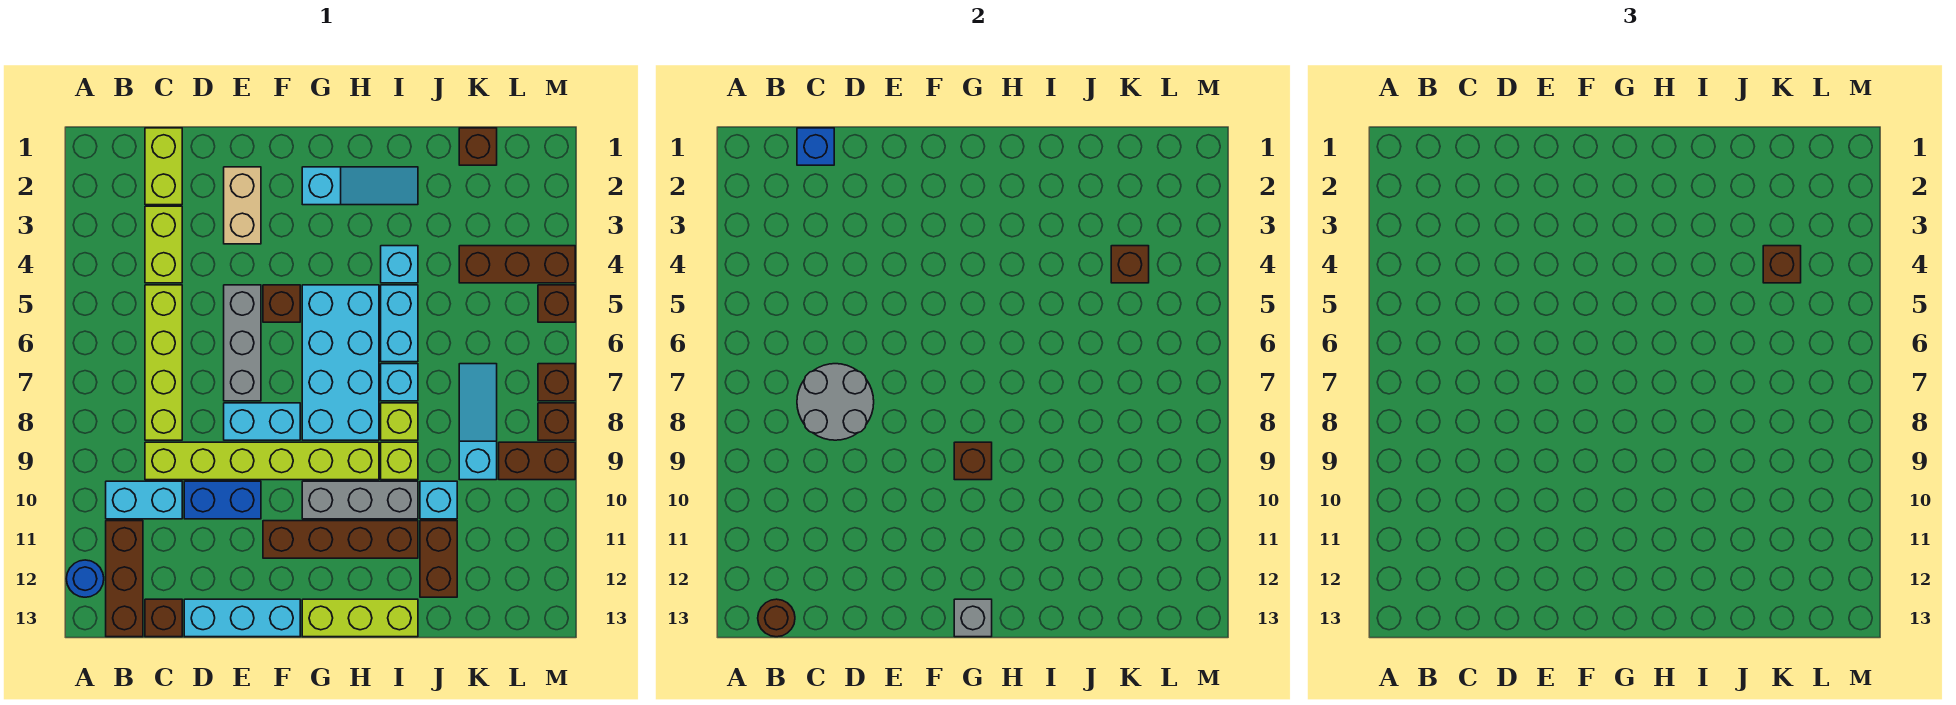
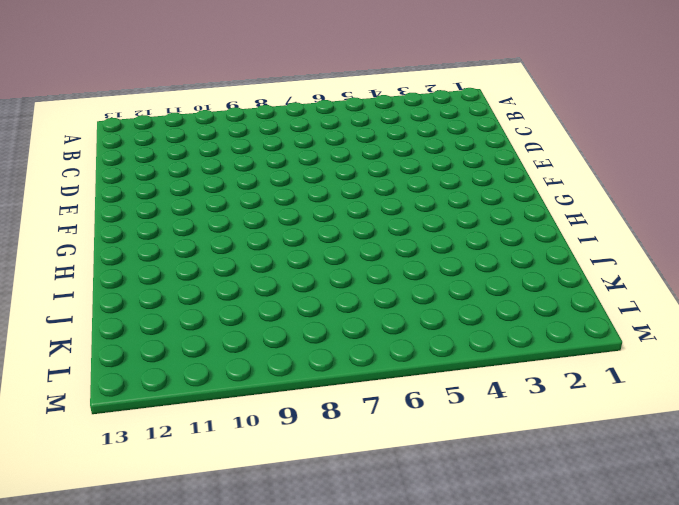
none -> blue 1x1 round brick [66,560,104,597]
none -> cyan 1x2 brick [106,481,182,519]
none -> brown 1x3 brick [106,521,143,637]
none -> lime 1x2 brick [145,128,182,205]

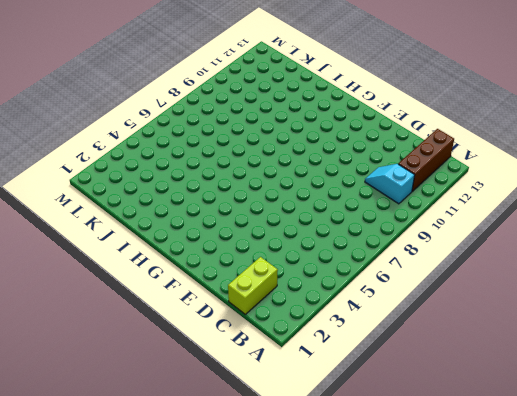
cyan 1x2 slope [365,164,415,204] -> cyan 1x2 brick [106,481,182,519]
none -> blue 1x1 round brick [66,560,104,597]
none -> lime 1x2 brick [145,206,182,283]
none -> lime 1x4 brick [145,285,182,440]
none -> lime 1x6 brick [145,442,379,480]

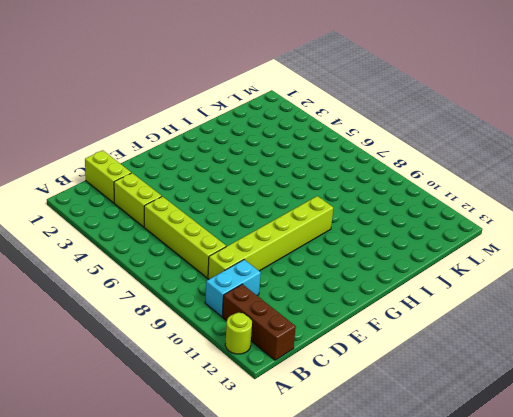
lime 1x1 round brick [225,313,252,354] -> blue 1x1 round brick [66,560,104,597]
none -> brown 1x1 brick [145,599,182,637]
none -> blue 1x2 brick [184,481,261,519]
none -> cyan 1x3 brick [184,599,300,637]
none -> tan 1x2 brick [224,167,261,244]

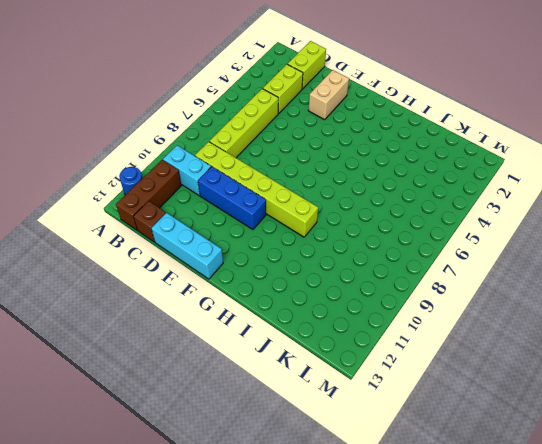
blue 1x3 brick [198,167,266,230] -> blue 1x2 brick [184,481,261,519]
none -> grey 1x3 brick [224,285,261,401]
none -> cyan 1x2 brick [224,403,300,440]
none -> brown 1x1 brick [263,285,300,322]
none -> brown 1x4 brick [263,521,418,558]

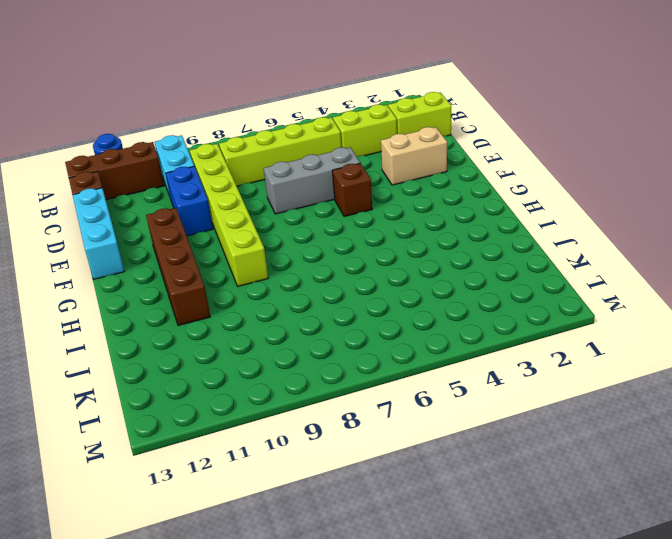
none -> cyan 1x2 brick [224,403,300,440]
none -> cyan 1x3 slope [302,167,418,205]
none -> cyan 2x4 brick [302,285,379,440]
none -> grey 1x3 brick [302,481,418,519]

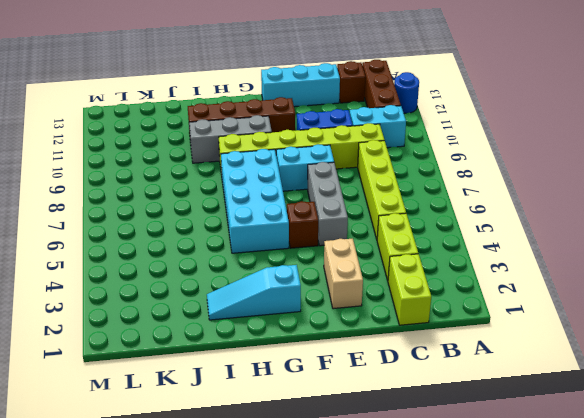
none -> lime 1x3 brick [302,599,418,637]
none -> cyan 1x1 brick [381,246,418,283]
none -> cyan 1x2 brick [381,285,418,362]
none -> cyan 1x1 brick [381,364,418,401]

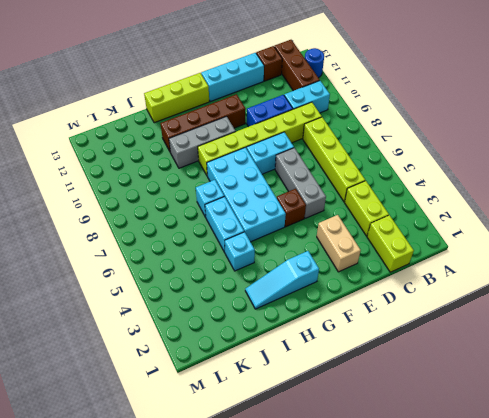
none -> lime 1x1 brick [381,403,418,440]
none -> lime 1x1 brick [381,442,418,480]
none -> cyan 1x1 brick [420,481,457,519]
none -> brown 1x2 brick [420,521,457,597]

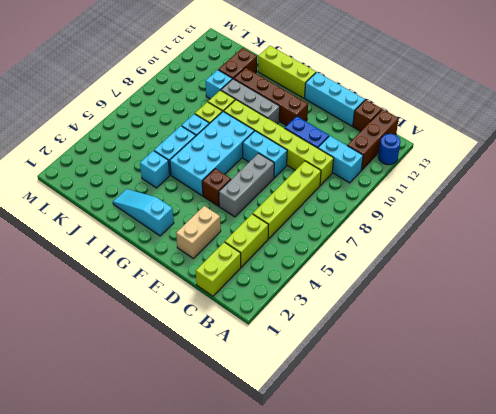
none -> brown 1x1 brick [459,128,497,165]
none -> brown 1x3 brick [459,246,575,283]
none -> cyan 1x3 slope [459,364,497,480]
none -> brown 1x2 brick [499,442,575,480]

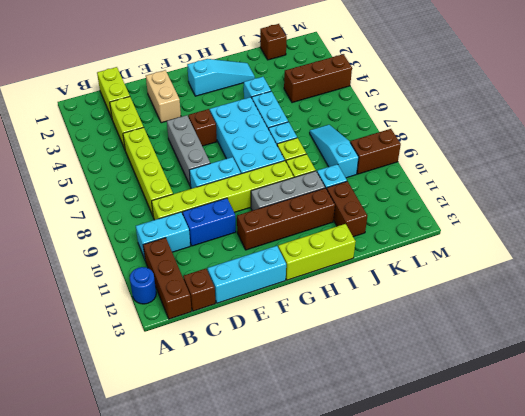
none -> brown 1x1 brick [538,285,575,322]
none -> brown 1x1 brick [538,364,575,401]
none -> brown 1x1 brick [538,403,575,440]
none -> brown 1x1 round brick [758,599,795,637]

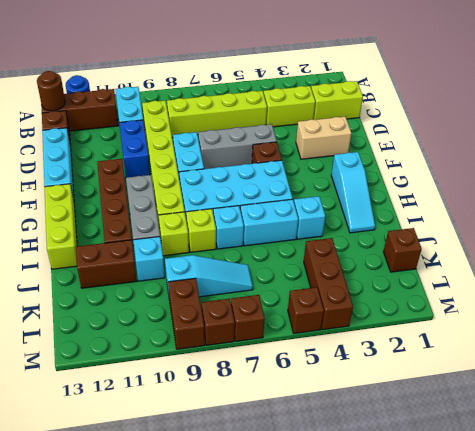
none -> blue 1x1 brick [797,128,834,165]
none -> grey 2x2 round brick [797,364,874,440]
none -> brown 1x1 brick [954,442,992,480]
none -> grey 1x1 brick [954,599,992,637]

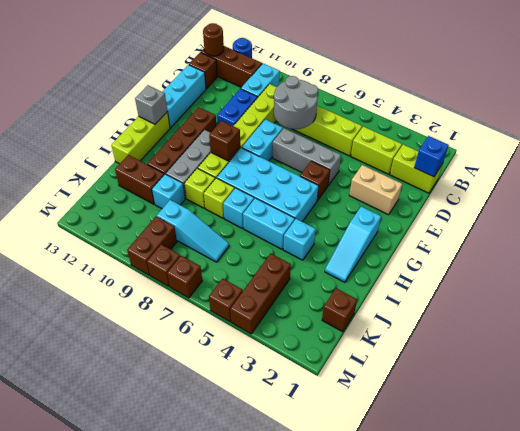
none -> brown 1x1 brick [1111,246,1149,283]
none -> brown 1x1 brick [1763,246,1801,283]

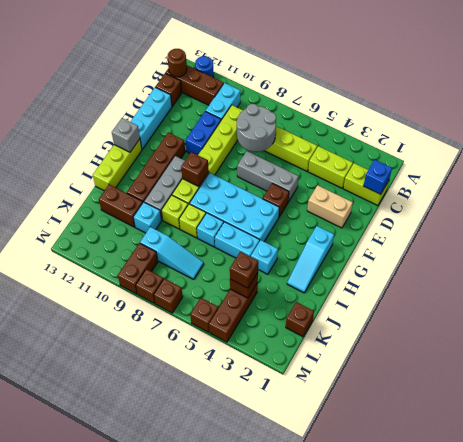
none -> cyan 1x2 brick [224,403,300,440]

